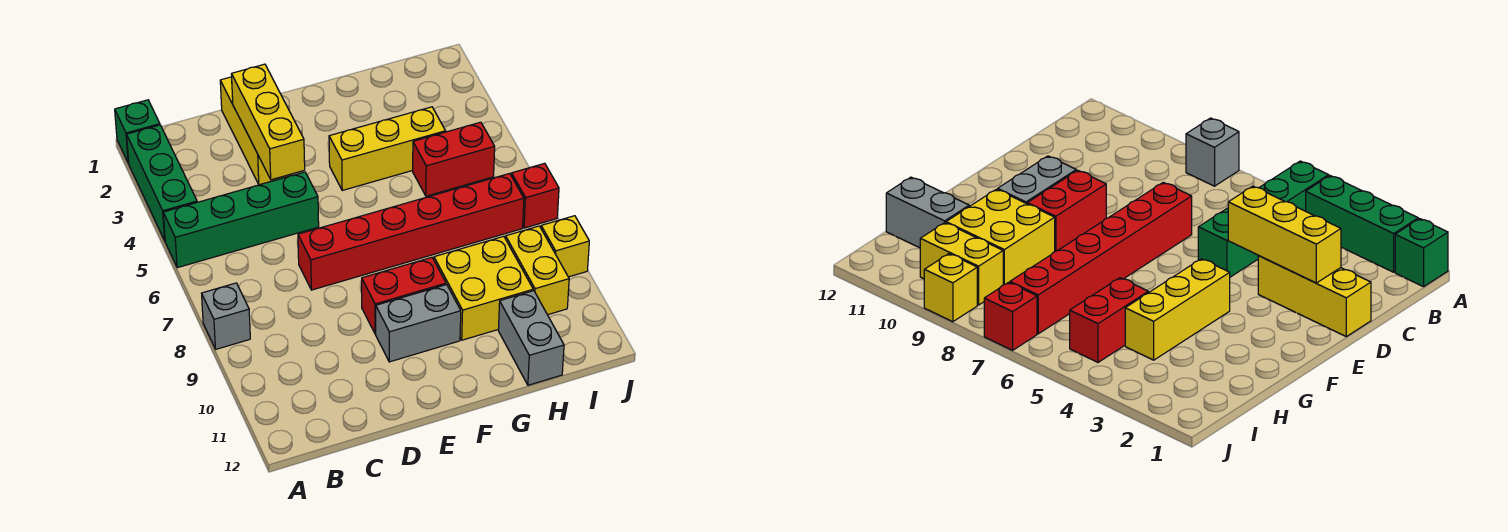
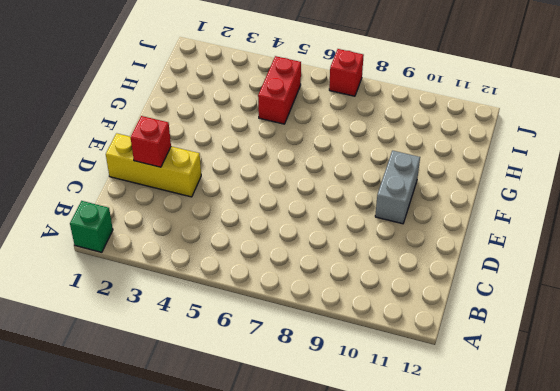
red 1x1 brick [130,116,171,167] -> yellow 1x3 brick [232,64,305,180]
none -> green 1x3 brick [127,125,197,240]
none -> green 1x4 brick [163,172,319,268]
none -> grey 1x1 brick [202,283,250,349]

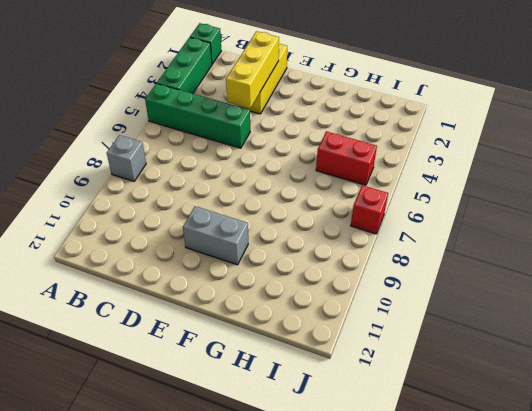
none -> red 1x6 brick [298,173,524,290]
none -> red 1x2 brick [362,257,446,334]
none -> yellow 1x3 brick [329,107,446,190]

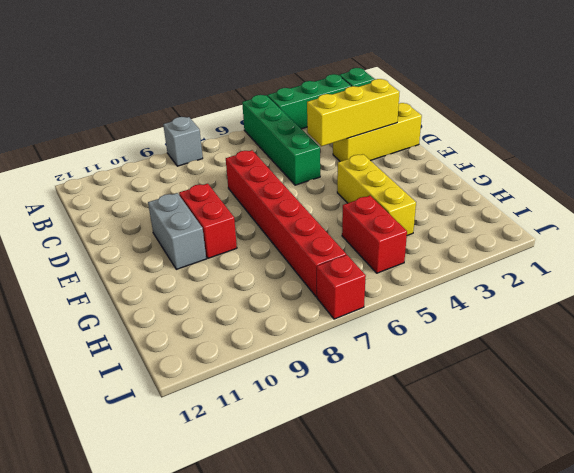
none -> yellow 2x2 brick [434,236,533,340]
none -> grey 1x2 brick [498,291,564,385]
none -> yellow 1x2 brick [506,226,569,315]

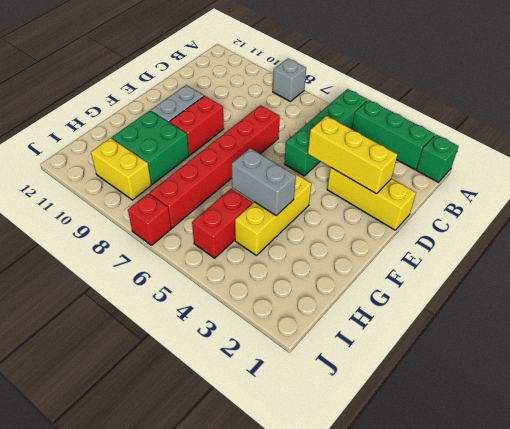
grey 1x2 brick [232,148,296,216] -> grey 1x2 brick moved to [498,291,564,385]
green 2x2 brick [112,111,189,184] -> yellow 2x2 brick [434,236,533,340]
none -> yellow 1x1 brick [541,216,589,277]

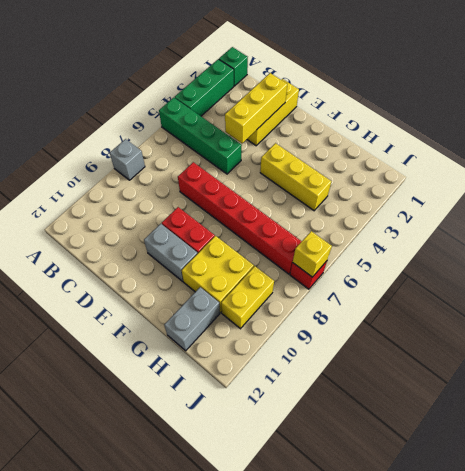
yellow 1x1 brick [293,231,332,277] -> yellow 1x1 brick moved to [541,216,589,277]
none -> red 1x2 brick [413,122,495,196]

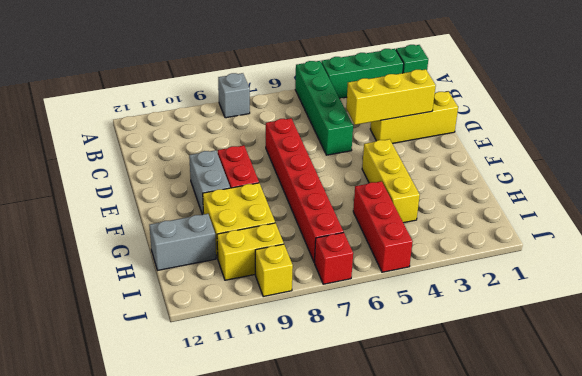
red 1x3 brick [353,181,413,272] -> red 1x2 brick [413,122,495,196]

